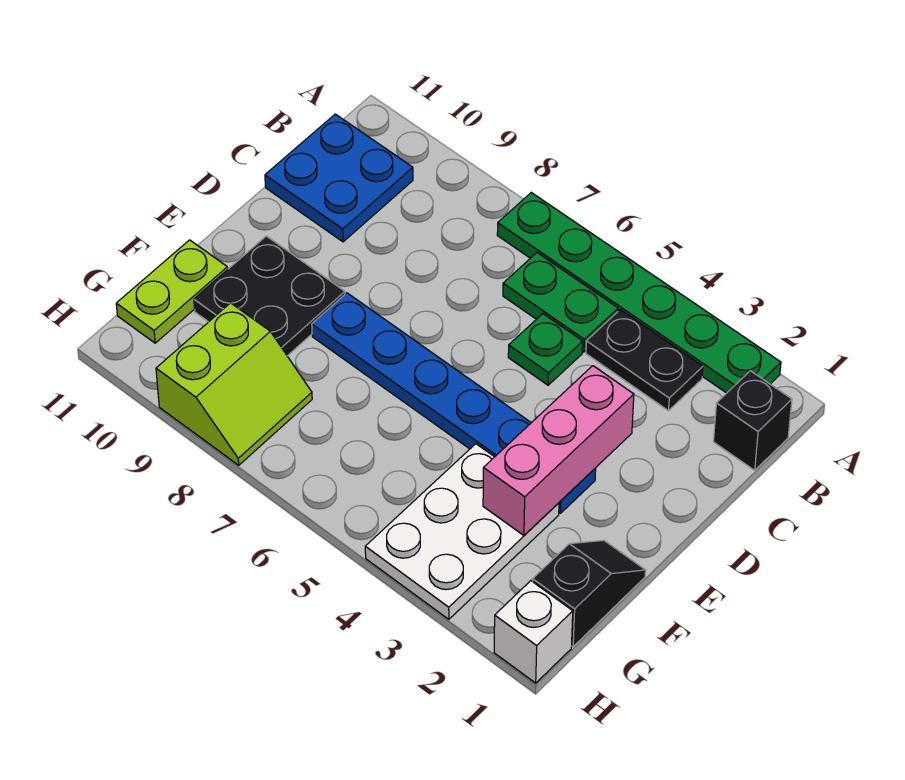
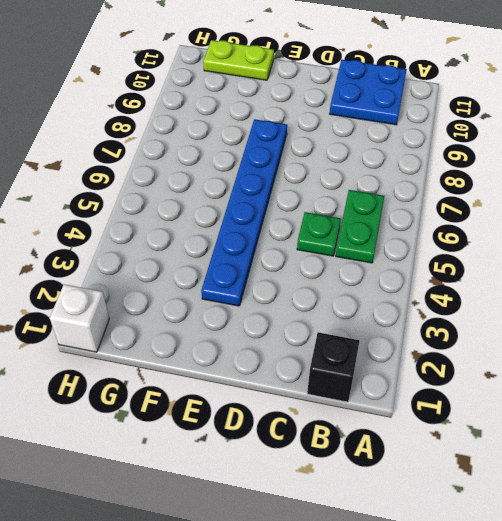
none -> green 1x6 plate [497,193,781,393]
none -> black 1x2 plate [586,310,703,411]
none -> black 2x2 plate [194,236,345,356]

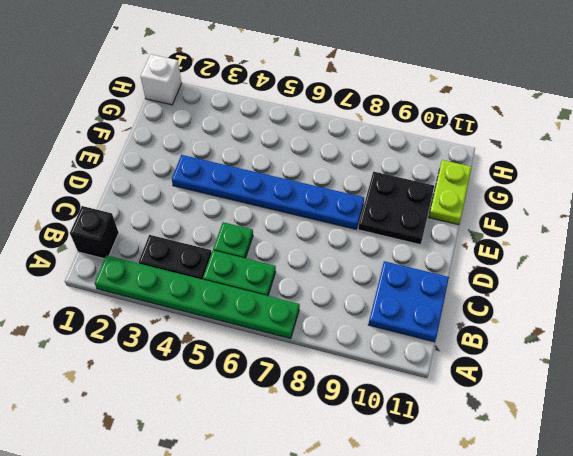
none -> black 1x2 slope [533,540,646,647]
none -> white 2x3 plate [365,444,559,619]
none -> lime 2x2 slope [156,303,312,465]

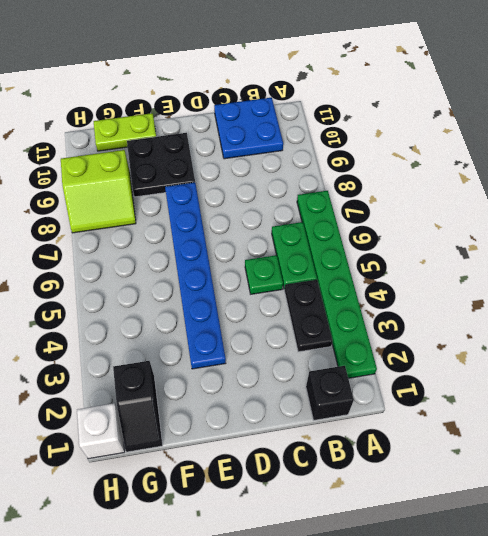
black 1x2 slope [113,361,163,452] -> black 1x2 slope turned to [533,540,646,647]
none -> white 2x3 plate [365,444,559,619]
none -> pink 1x3 brick [483,366,634,535]

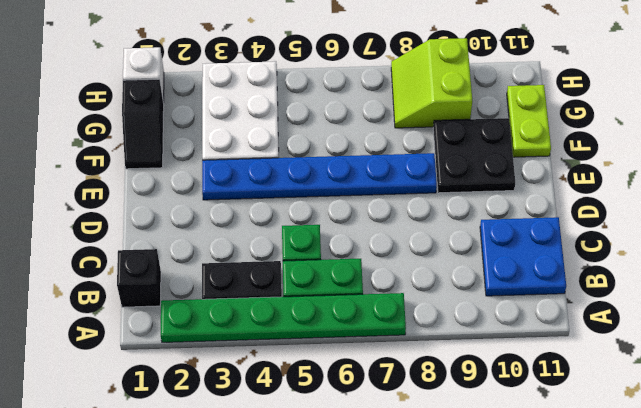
none -> pink 1x3 brick [483,366,634,535]

